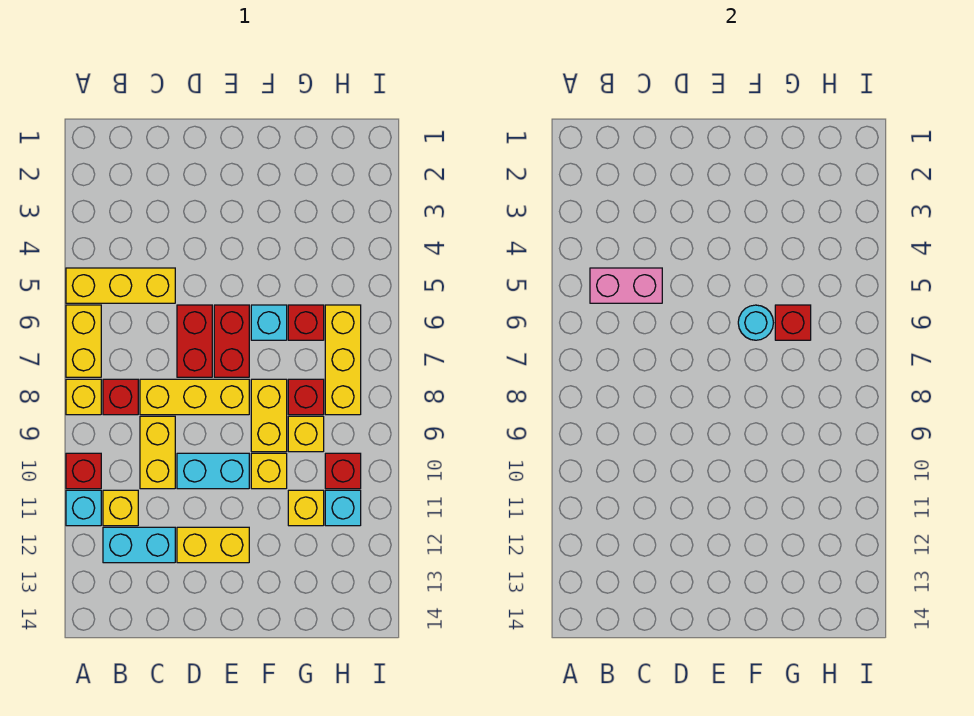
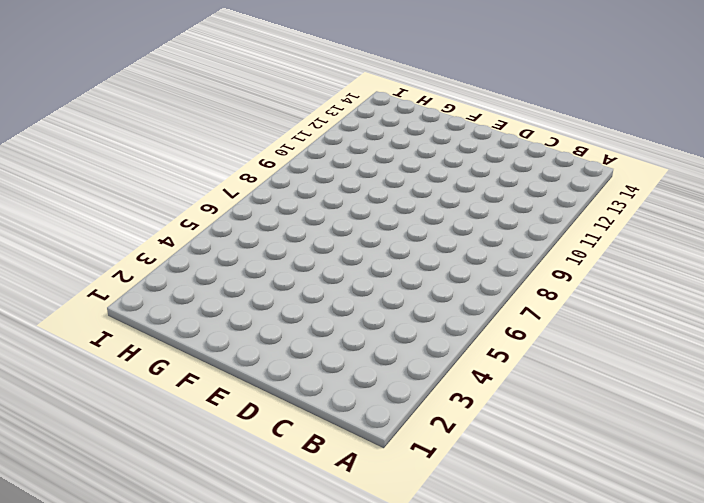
none -> yellow 1x3 brick [66,268,175,303]
none -> yellow 1x2 brick [66,305,101,377]
none -> yellow 1x1 brick [66,379,101,415]

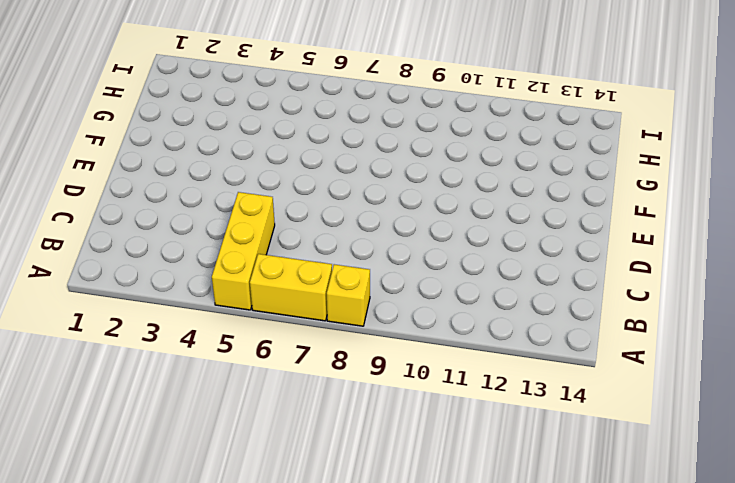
none -> red 1x1 brick [66,453,101,489]
none -> cyan 1x1 brick [66,490,101,526]
none -> red 1x1 brick [103,379,138,415]

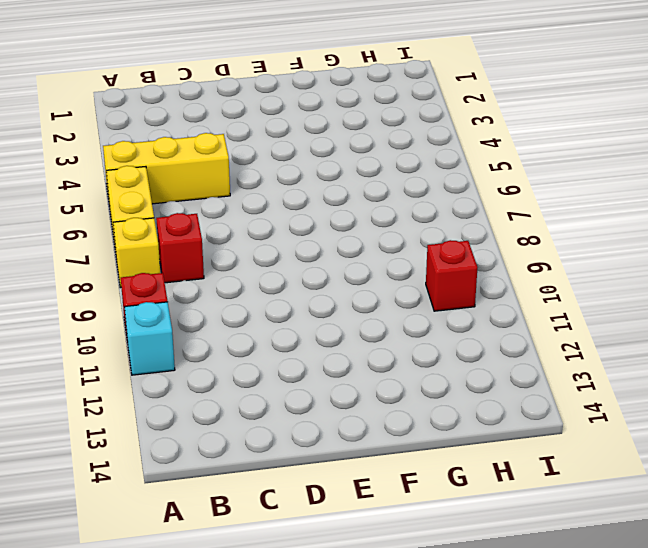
none -> yellow 1x1 brick [103,490,138,526]
none -> cyan 1x2 brick [103,527,175,563]
none -> yellow 1x3 brick [140,379,249,415]

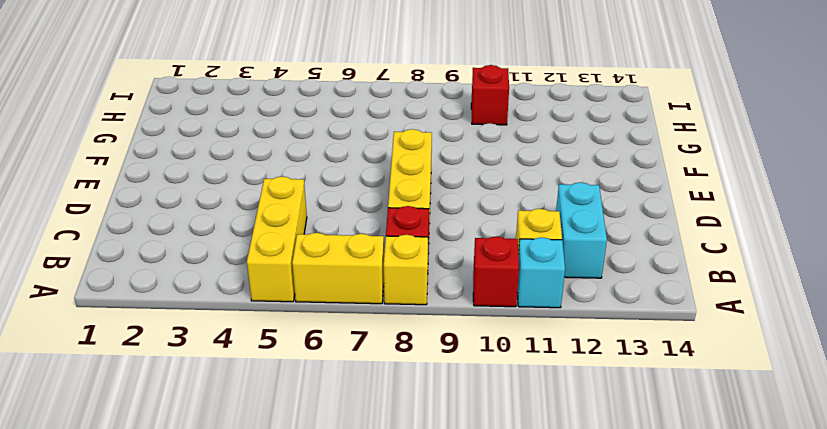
none -> yellow 1x2 brick [140,416,175,489]
none -> red 1x2 brick [177,305,212,377]
none -> cyan 1x2 brick [177,453,249,489]

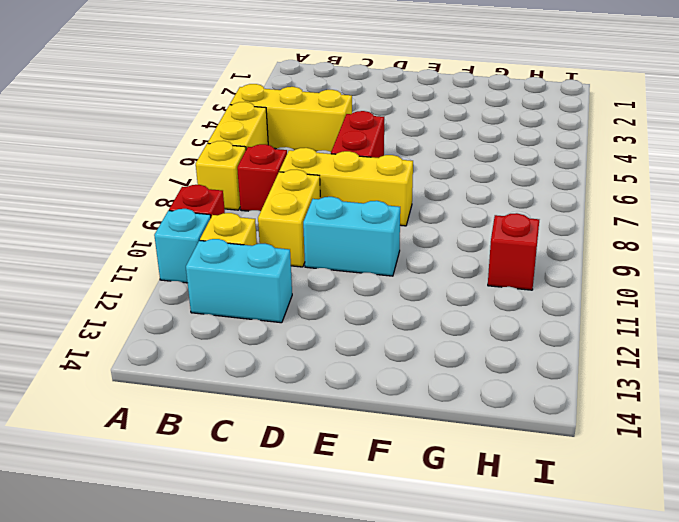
none -> yellow 1x2 brick [177,527,249,563]
none -> red 1x2 brick [214,305,249,377]
none -> cyan 1x1 brick [251,305,287,340]

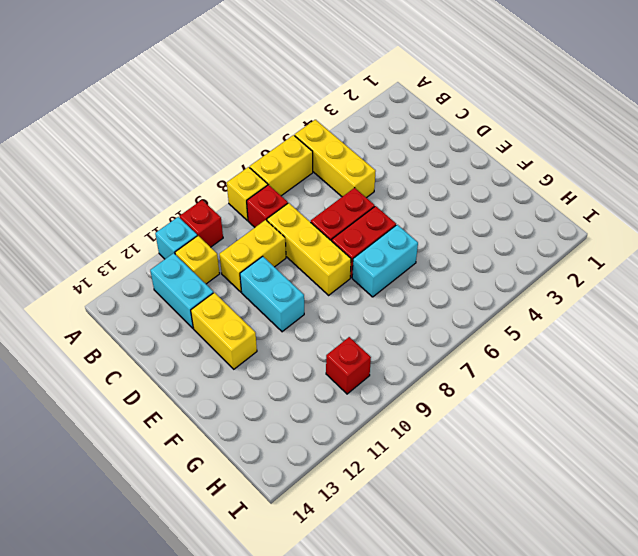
cyan 1x2 brick [352,225,418,297] -> cyan 1x1 brick [251,305,287,340]
none -> yellow 1x2 brick [251,379,287,452]
none -> yellow 1x1 brick [251,453,287,489]
none -> red 1x1 brick [288,305,324,340]

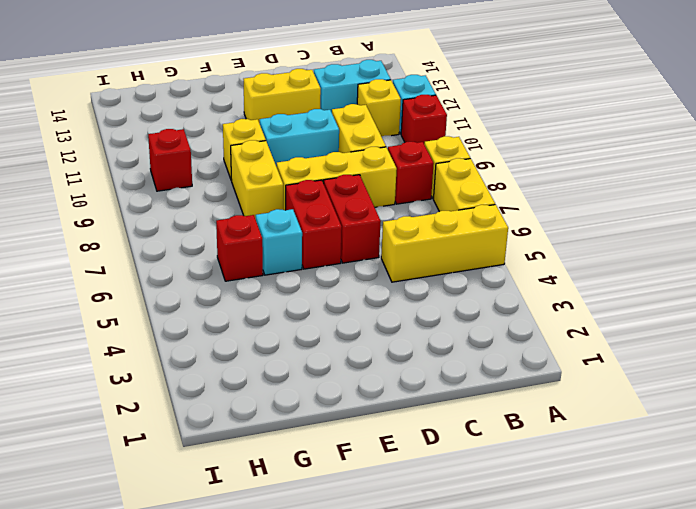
none -> red 1x1 brick [288,379,324,415]
none -> yellow 1x1 brick [288,416,324,452]
none -> yellow 1x1 brick [288,490,324,526]

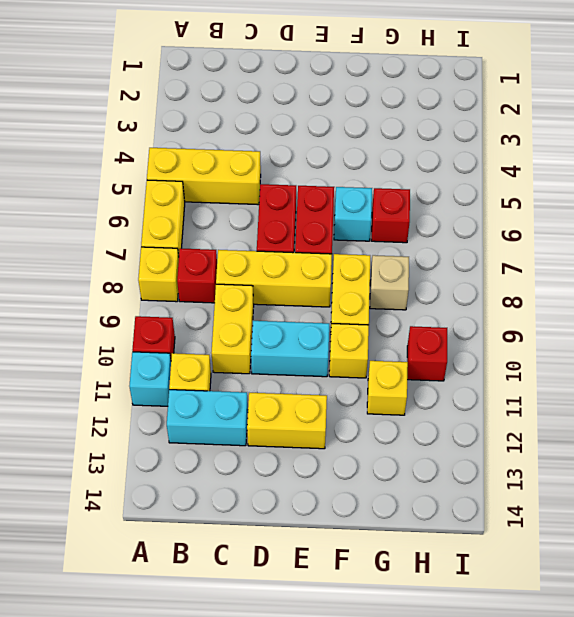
tan 1x1 brick [370,255,409,310] -> red 1x1 brick [288,379,324,415]
none -> yellow 1x1 brick [288,416,324,452]
none -> yellow 1x3 brick [325,305,361,415]
none -> cyan 1x1 brick [325,490,361,526]

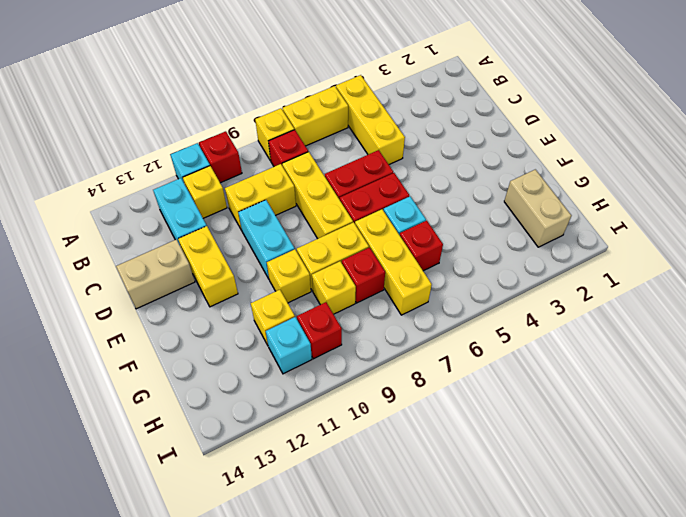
tan 1x2 brick [116,240,195,309] -> none
yellow 1x3 brick [355,209,432,315] -> yellow 1x3 brick turned to [325,305,361,415]
tan 1x2 brick [504,169,571,247] -> none
none -> pink 1x2 brick [590,268,662,303]
none -> cyan 1x1 round brick [738,305,773,340]
none -> red 1x1 brick [775,305,811,340]

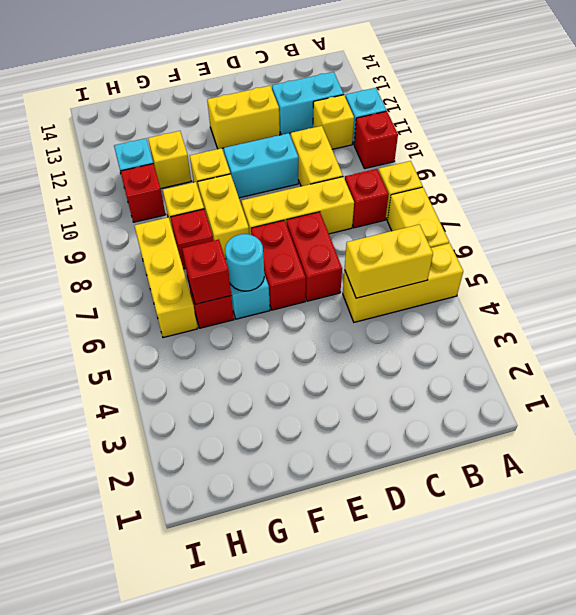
yellow 1x2 brick [345,224,433,298] -> pink 1x2 brick [590,268,662,303]

